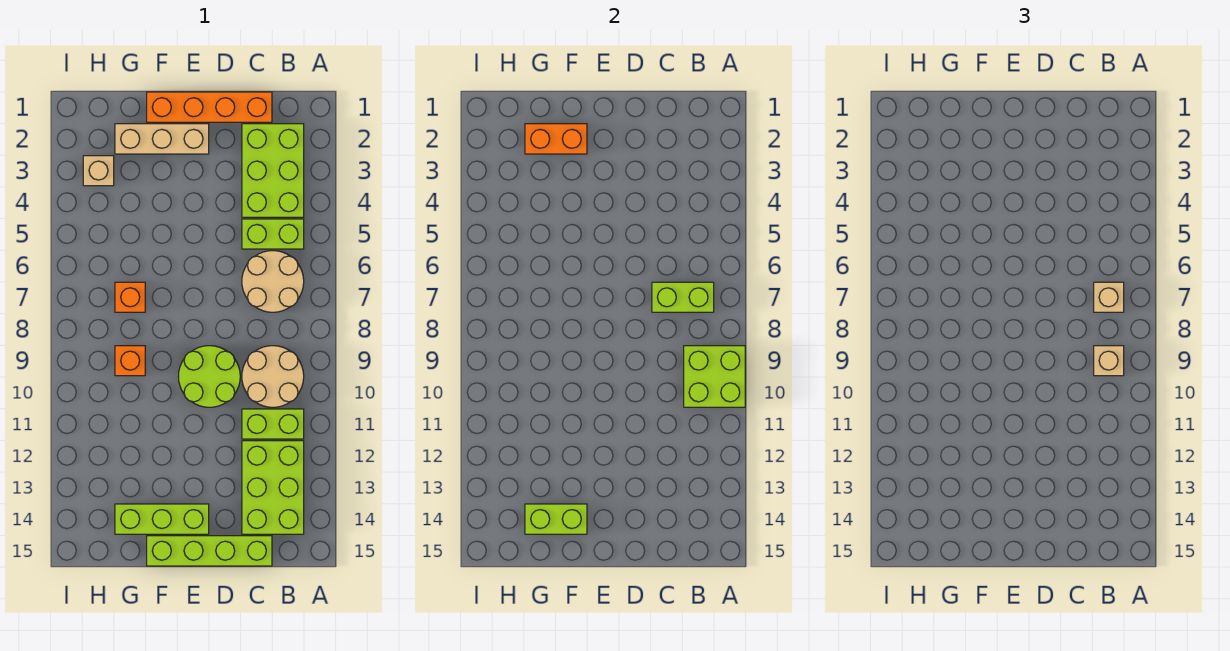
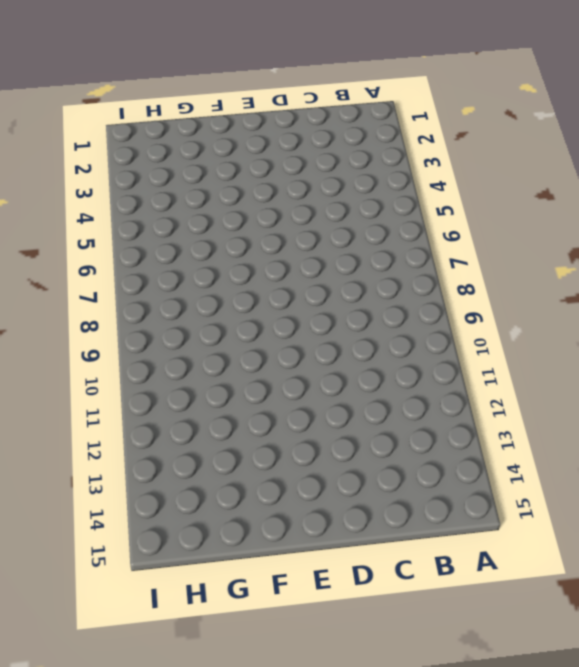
none -> lime 2x3 brick [242,124,304,217]
none -> lime 1x2 brick [242,219,304,249]
none -> tan 2x2 round brick [242,251,304,312]

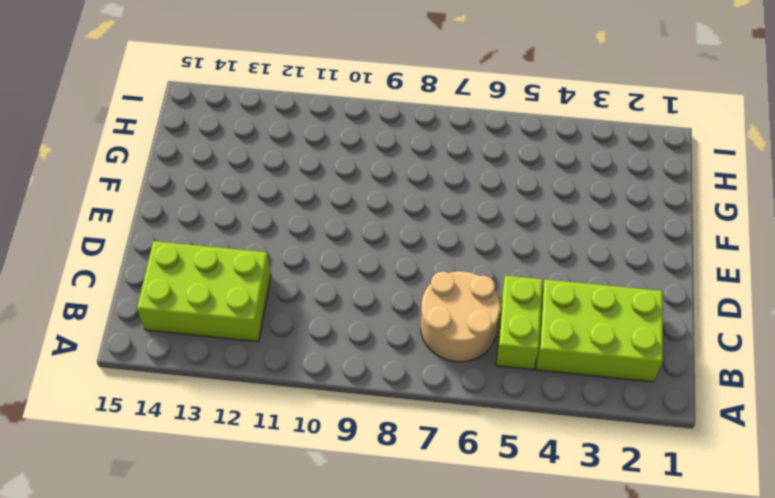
none -> tan 2x2 round brick [242,346,304,407]
none -> lime 1x2 brick [242,409,304,439]
none -> orange 1x4 brick [147,92,272,122]

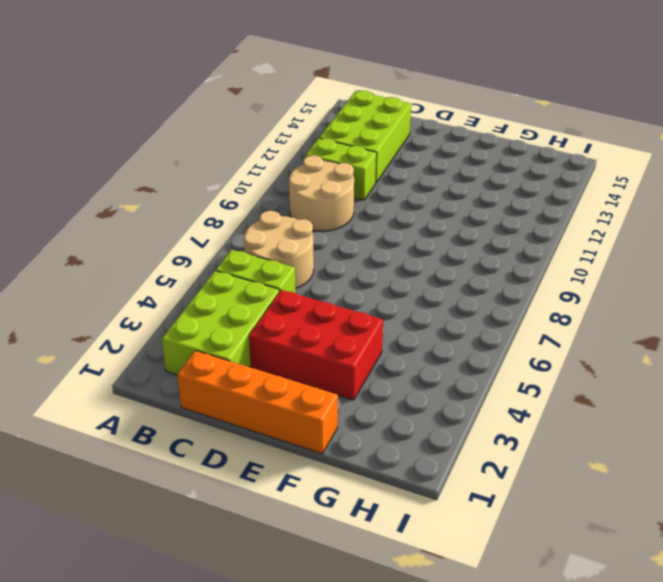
red 2x3 brick [249,290,383,400] -> none
none -> lime 1x4 brick [147,536,272,566]
none -> lime 2x2 round brick [179,346,240,407]
none -> tan 1x3 brick [115,124,209,154]

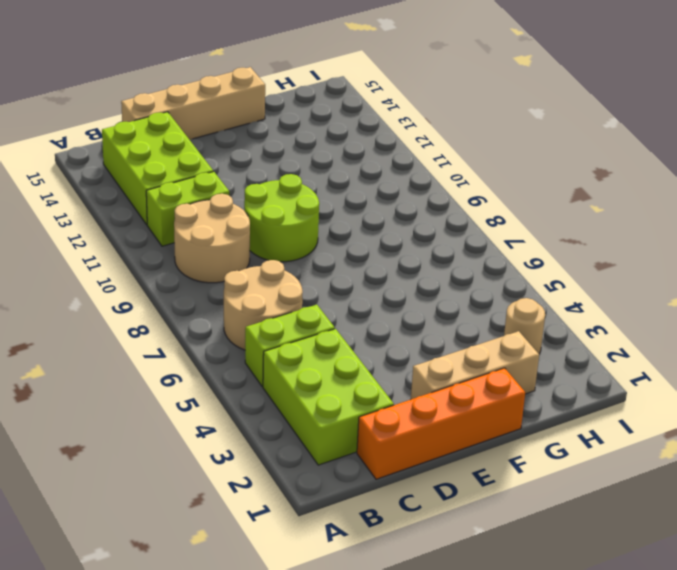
tan 1x4 brick [121,67,265,139] -> lime 1x4 brick [147,536,272,566]
tan 1x1 round brick [504,298,545,354] -> tan 1x1 brick [83,156,114,186]
none -> lime 1x3 brick [115,504,209,534]
none -> orange 1x1 brick [115,282,145,312]
none -> orange 1x1 brick [115,346,145,376]

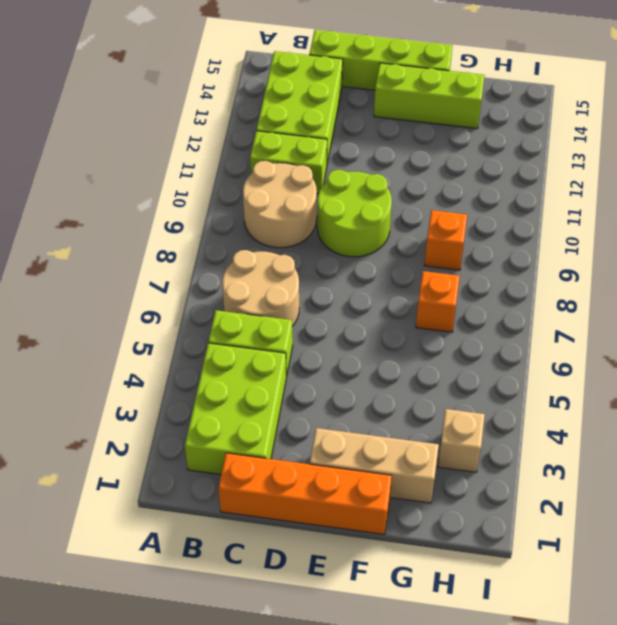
none -> lime 2x2 brick [684,346,745,407]
none -> lime 1x2 brick [652,282,714,312]
none -> orange 1x2 brick [525,124,587,154]

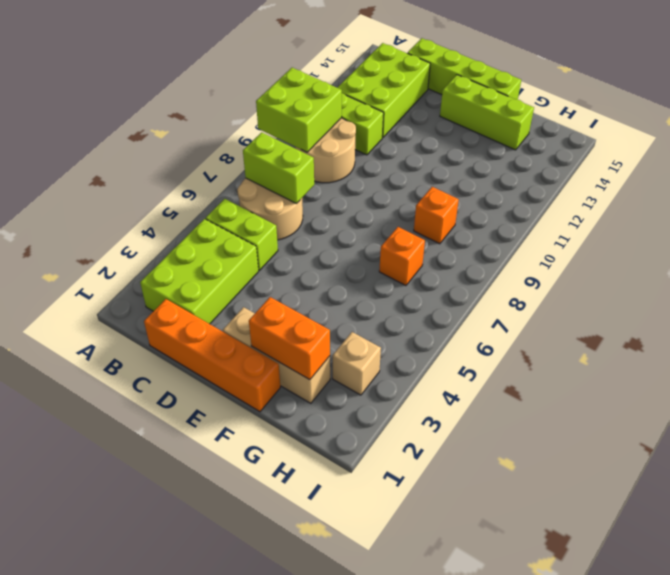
none -> lime 2x2 round brick [179,346,240,407]
none -> lime 1x2 brick [525,504,587,534]
none -> tan 1x1 brick [1094,282,1124,312]

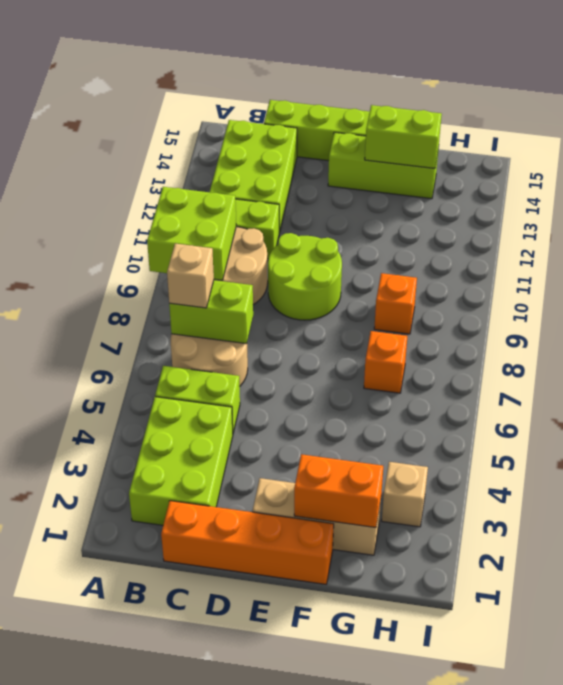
none -> tan 1x1 brick [1094,346,1124,376]

